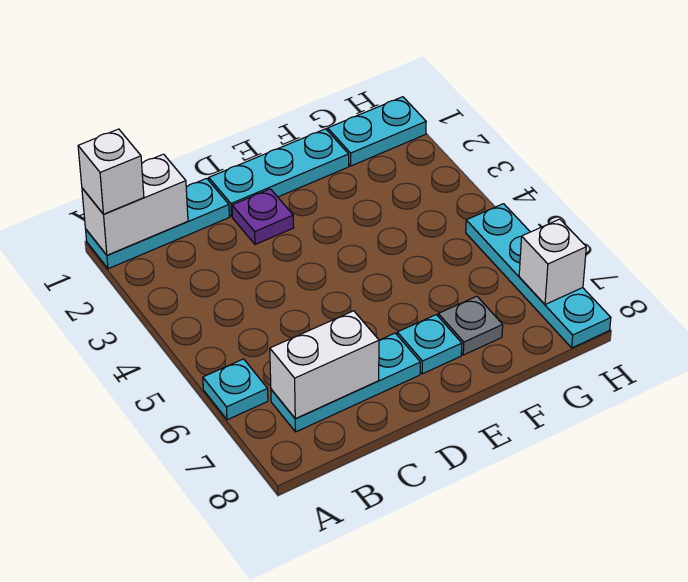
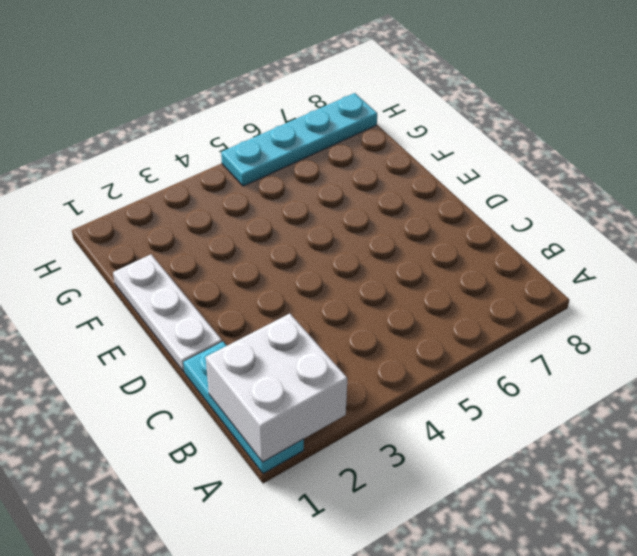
white 2x2 brick [206,314,347,462] -> white 1x2 brick [82,154,188,255]
white 1x3 plate [113,255,222,372] -> cyan 1x3 plate [209,129,349,216]
none -> cyan 1x1 plate [203,359,268,420]
none -> cyan 1x3 plate [271,333,420,432]
none -> purple 1x1 plate [232,189,294,245]

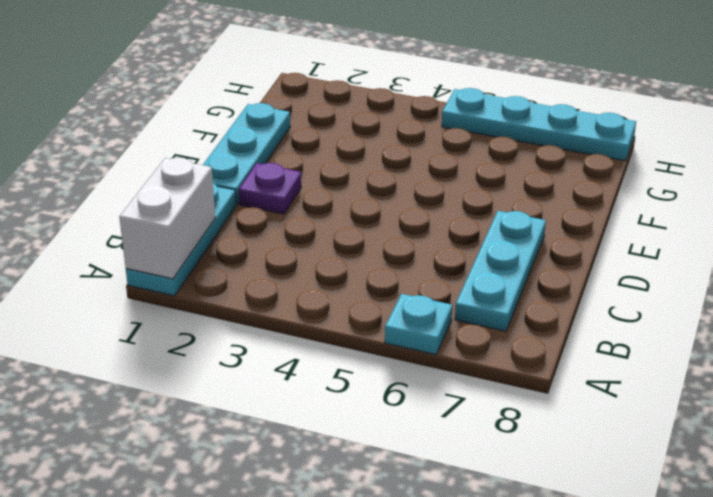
none -> cyan 1x1 plate [397,315,462,374]
none -> grey 1x1 plate [438,296,503,355]
none -> cyan 1x2 plate [328,97,426,166]

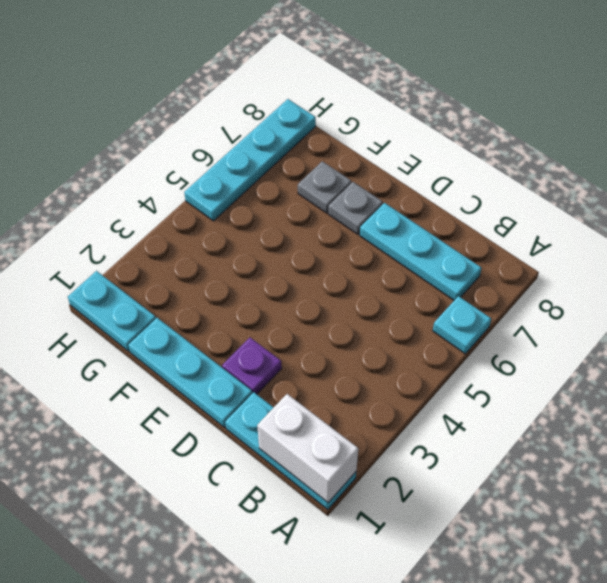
grey 1x1 plate [328,182,383,234] -> cyan 1x1 plate [397,315,462,374]
none -> white 1x2 brick [270,311,379,419]
none -> white 1x1 brick [519,219,586,305]
none -> white 1x1 brick [78,129,144,214]

